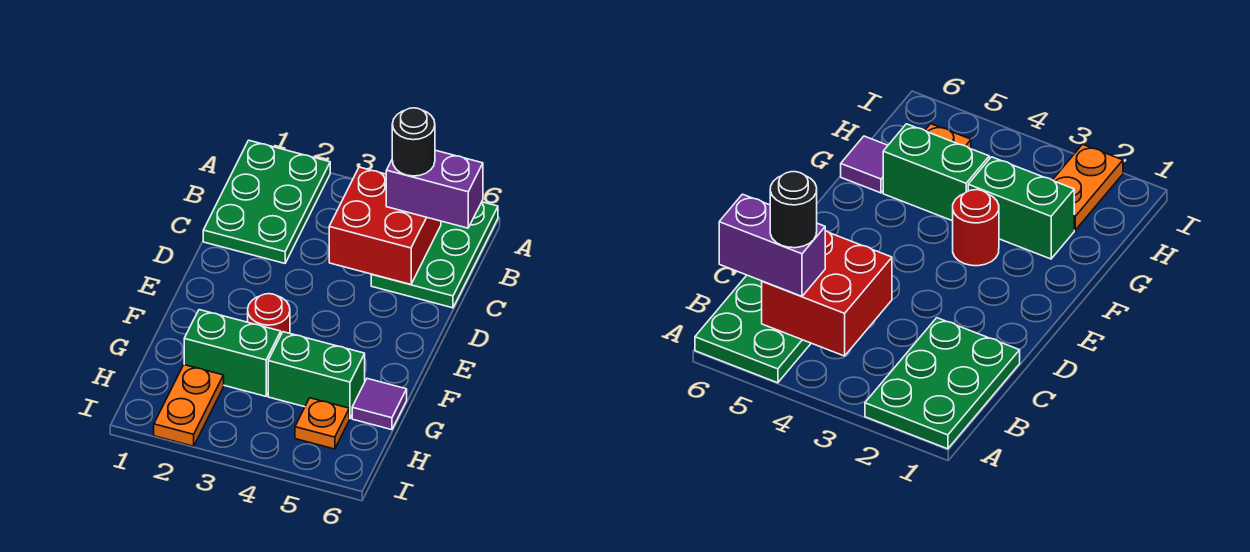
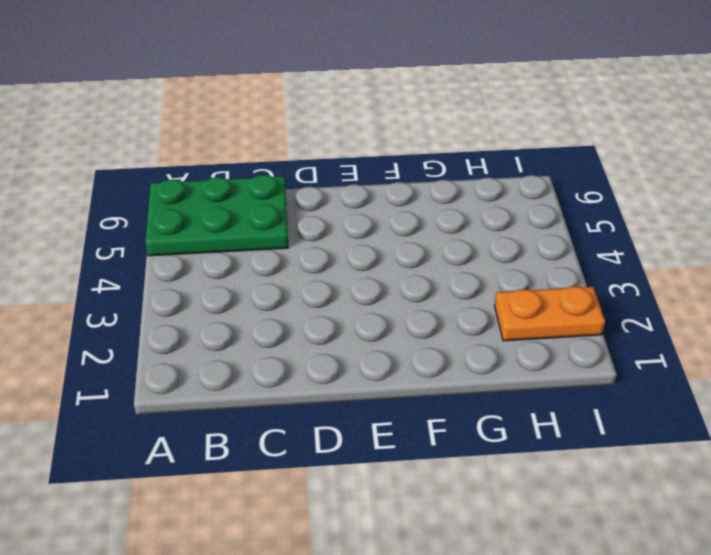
none -> green 2x3 plate [203,140,330,263]
none -> red 1x1 round brick [248,294,290,334]

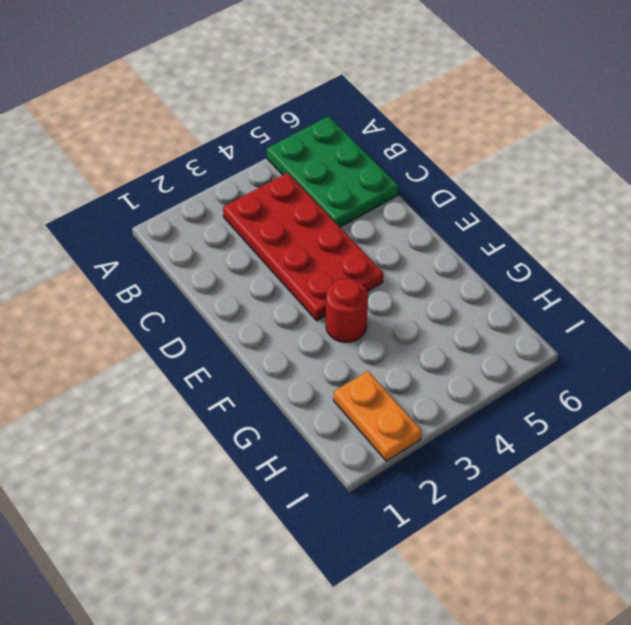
red 2x4 plate [223,173,383,321] -> none
none -> green 2x3 plate [203,140,330,263]
none -> green 1x2 brick [184,310,281,396]

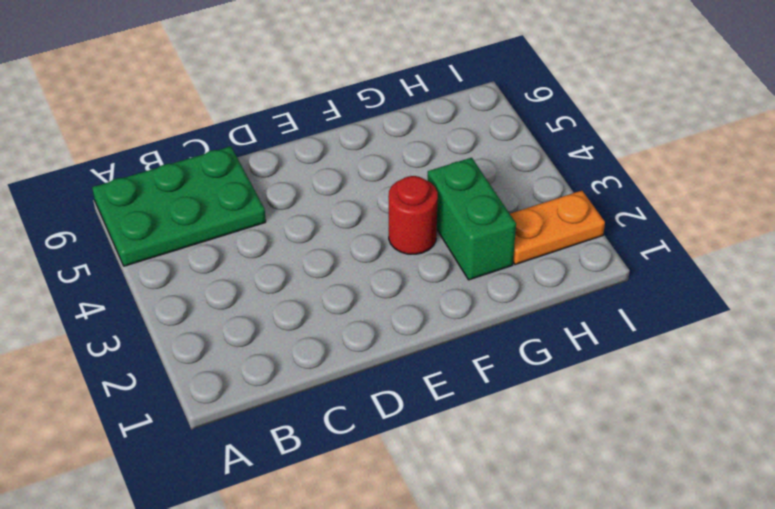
none -> green 2x3 plate [203,140,330,263]
none -> green 1x2 brick [268,332,365,419]

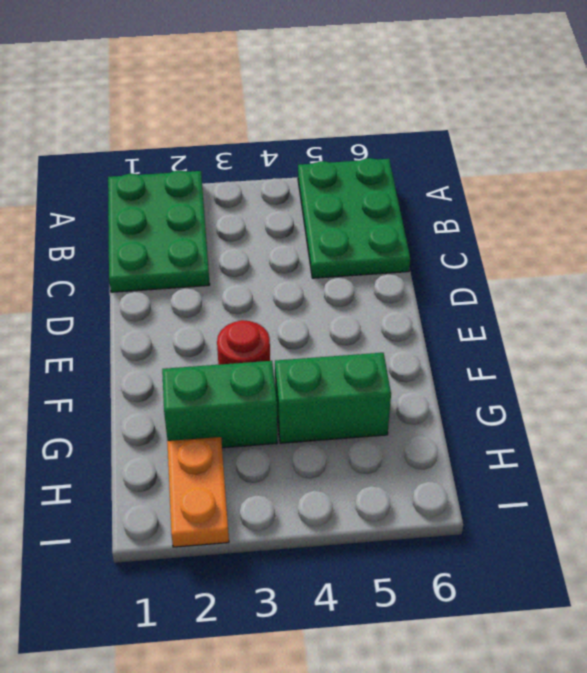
none -> purple 1x1 tile [352,379,407,430]
none -> orange 1x1 plate [295,398,349,449]

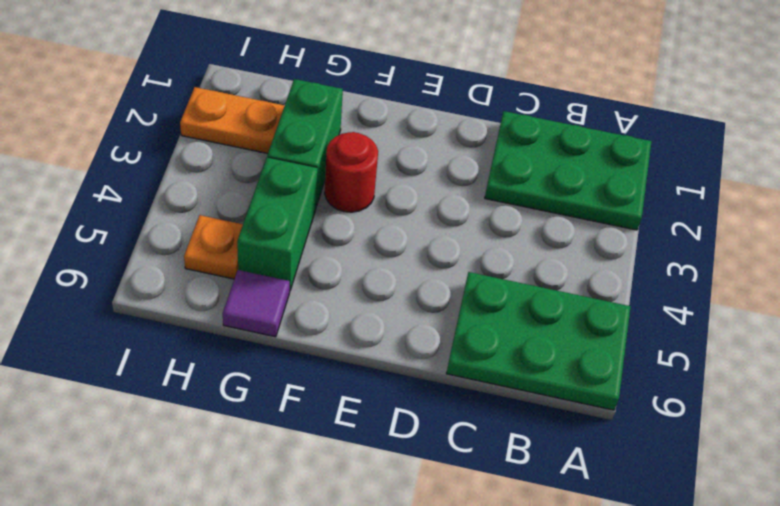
none -> red 2x2 brick [329,167,441,285]
none -> purple 1x2 brick [386,150,483,228]

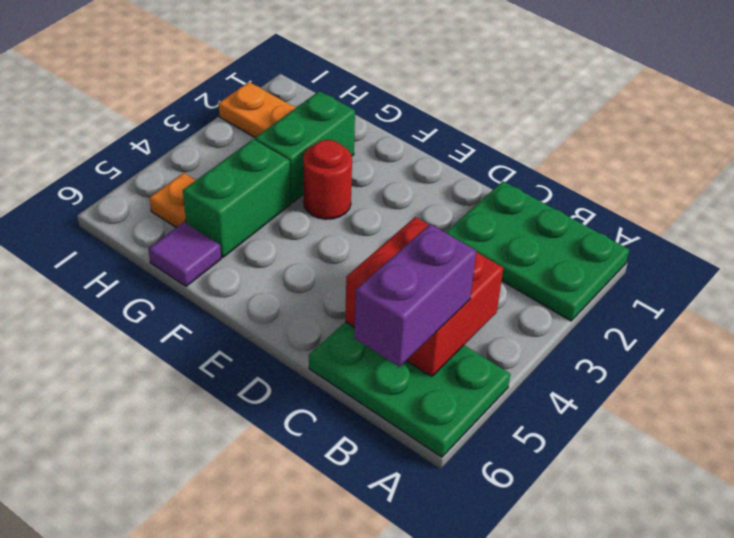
none -> black 1x1 round brick [392,108,435,176]

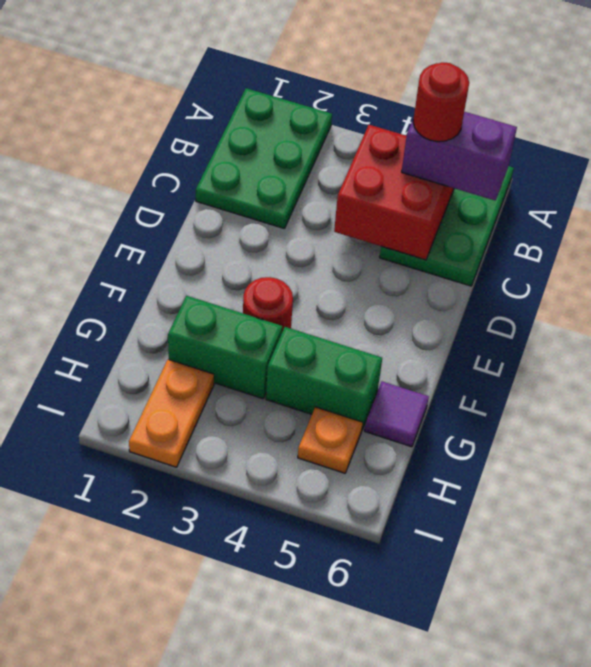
red 1x1 round brick [413,62,469,142] -> black 1x1 round brick [392,108,435,176]

